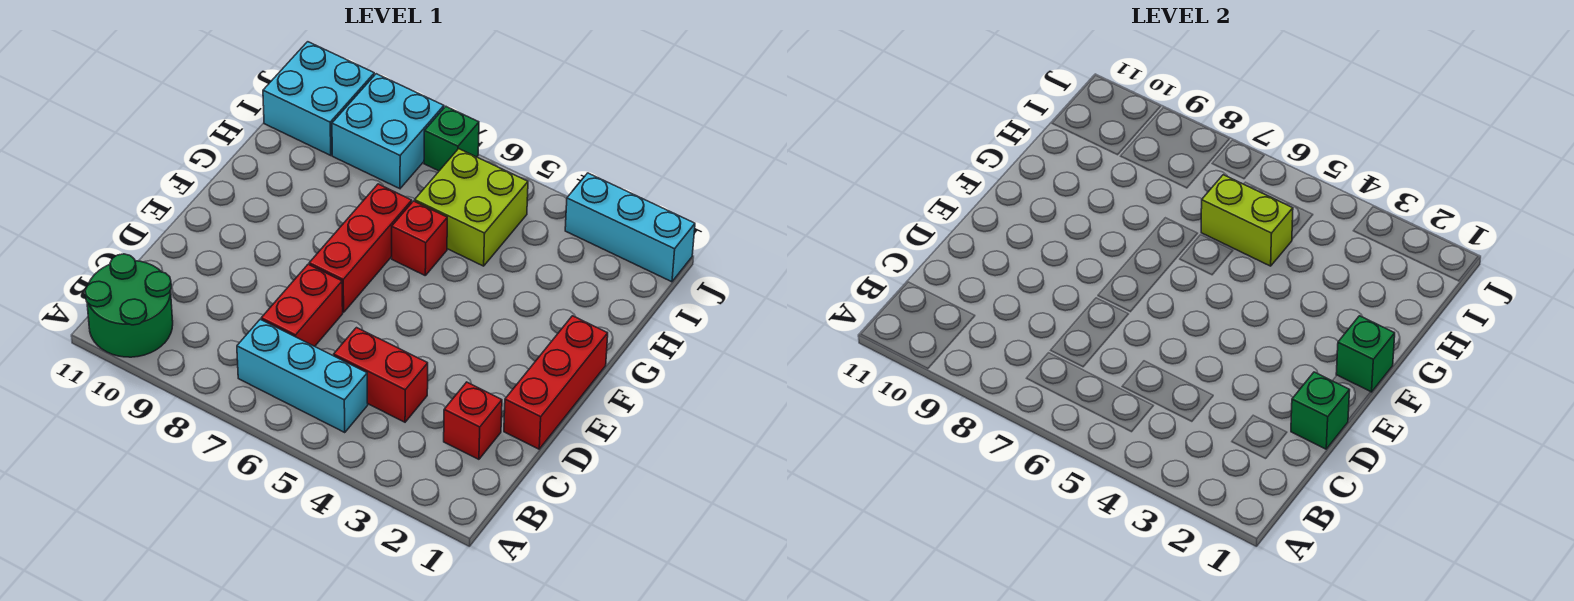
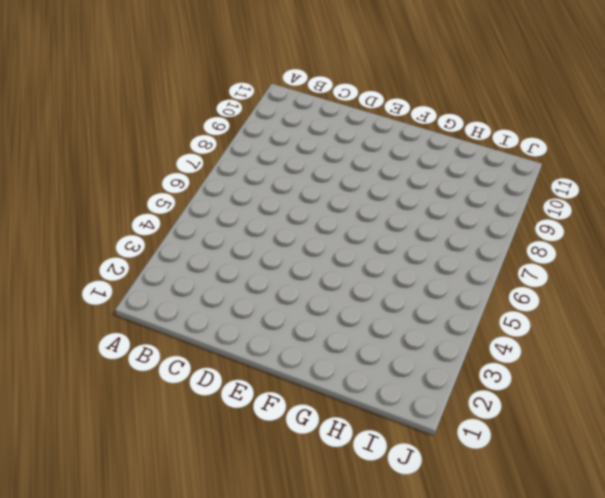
none -> green 2x2 round brick [85,254,173,357]
none -> cyan 1x3 brick [237,319,368,433]
none -> red 1x1 brick [444,382,502,459]

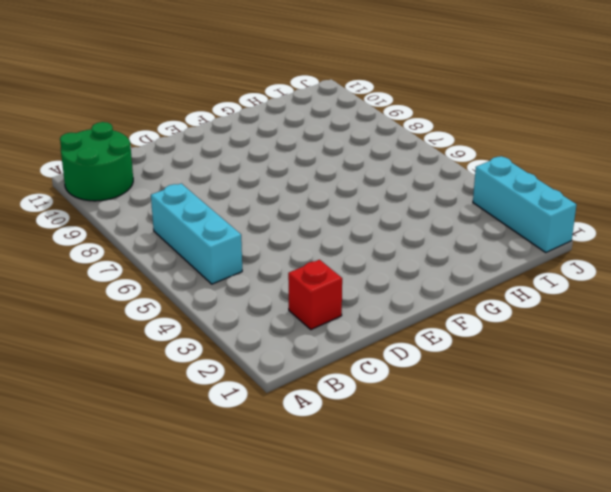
none -> red 1x2 brick [334,328,428,422]
none -> red 1x2 brick [261,264,343,346]
none -> red 1x3 brick [504,316,608,449]

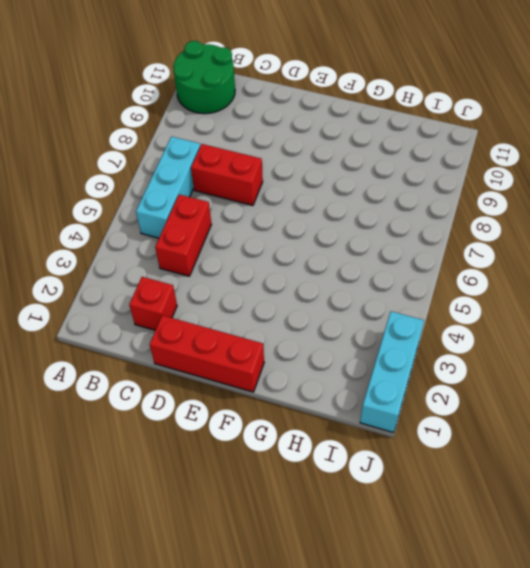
none -> red 1x3 brick [309,184,412,312]
none -> red 1x1 brick [392,201,447,275]
none -> lime 2x2 brick [415,149,528,266]

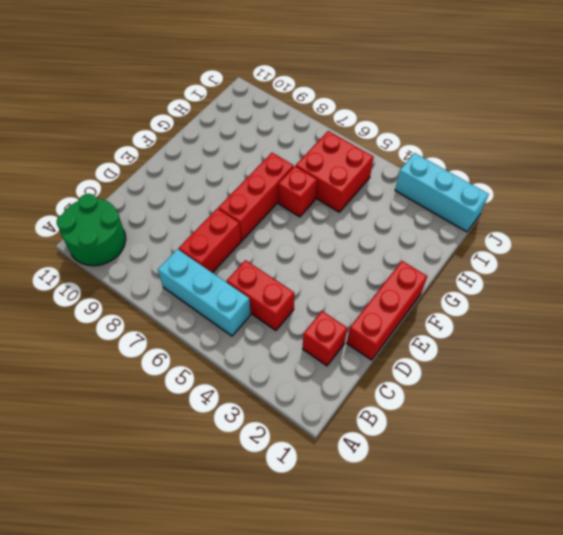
red 2x2 brick [296,131,374,212] -> lime 2x2 brick [415,149,528,266]
none -> cyan 2x2 brick [332,74,444,189]
none -> cyan 2x2 brick [263,42,374,155]
none -> green 1x1 brick [424,106,479,171]

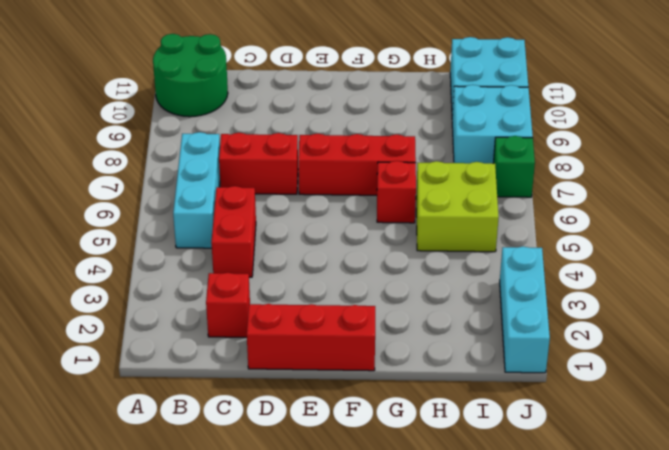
none -> green 1x1 brick [1291,372,1350,449]
none -> green 1x1 brick [1336,316,1395,392]
none -> lime 1x2 brick [1201,175,1293,266]

